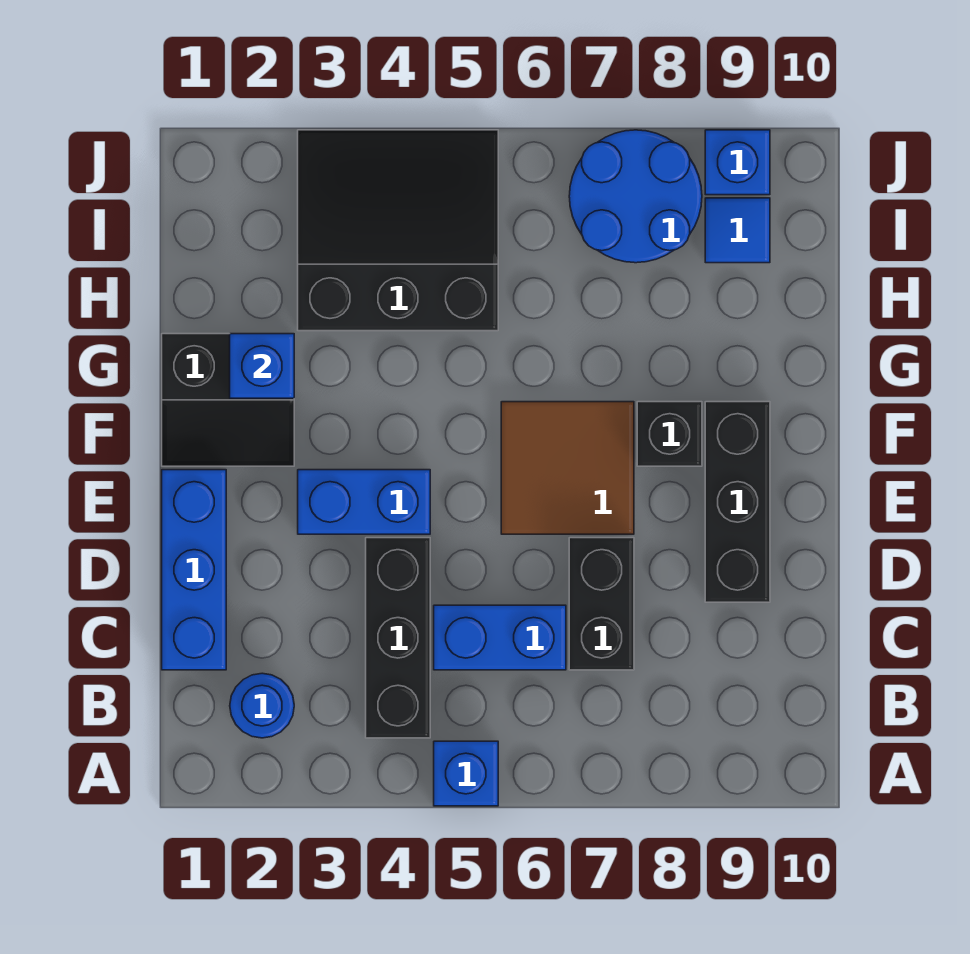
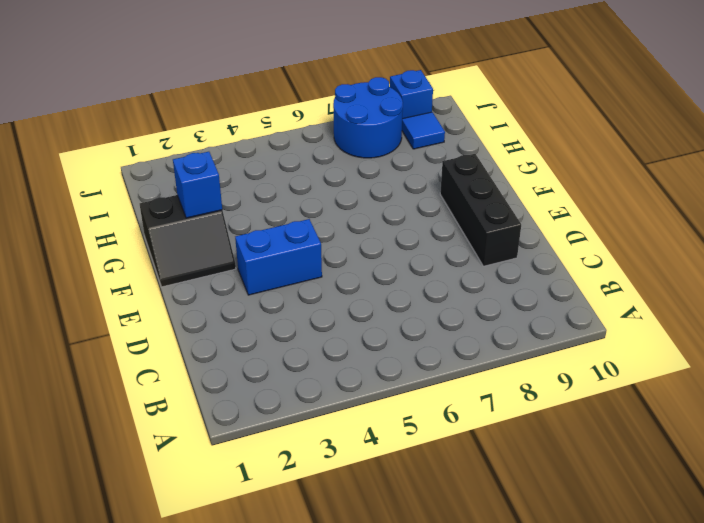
none -> blue 1x1 brick [434,741,498,806]
none -> blue 1x1 round brick [230,673,294,738]
none -> black 1x3 brick [366,538,430,738]

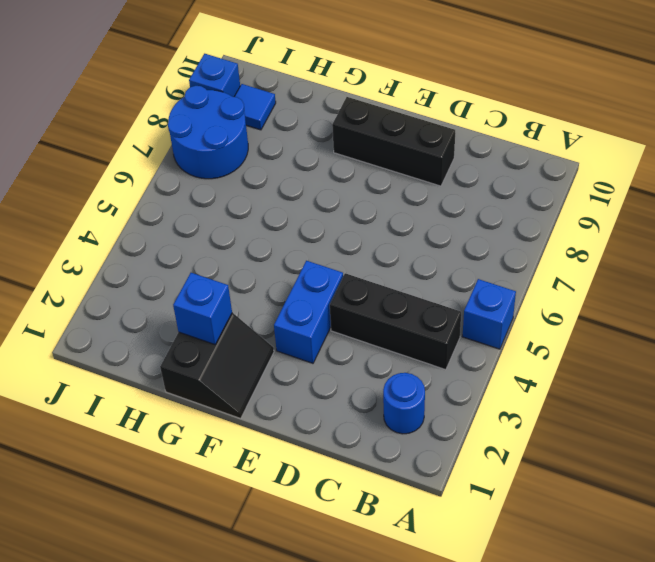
none -> blue 1x3 brick [162,470,226,670]
none -> blue 1x2 brick [434,605,566,670]
none -> black 1x2 brick [569,538,634,670]

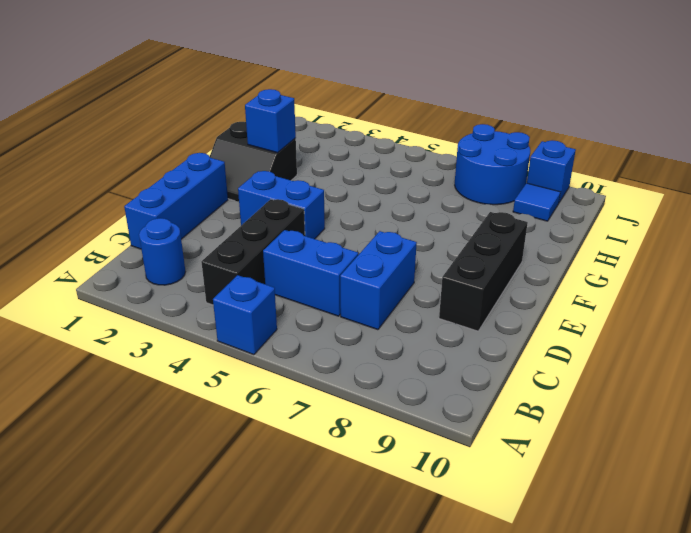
blue 1x2 brick [340,231,417,330] -> black 1x2 brick [569,538,634,670]
none -> brown 2x2 tile [501,402,634,534]
none -> black 1x1 brick [637,402,702,466]
none -> black 3x3 slope [298,130,498,331]

